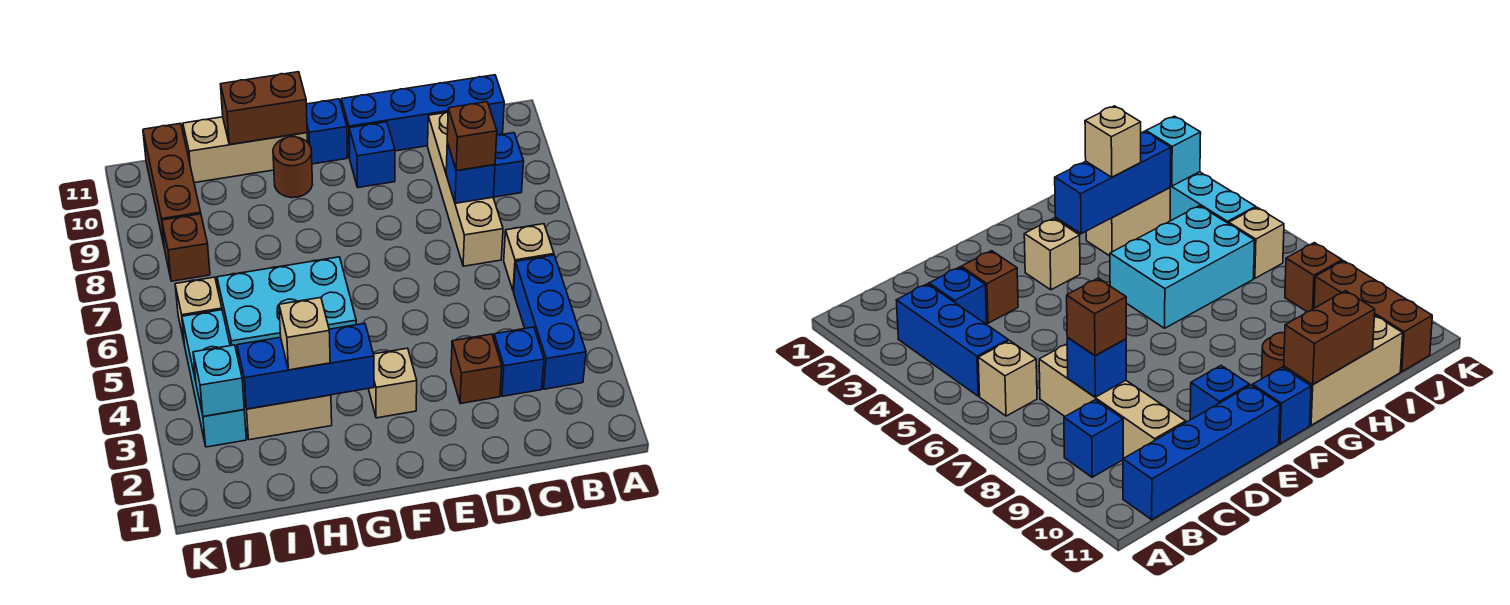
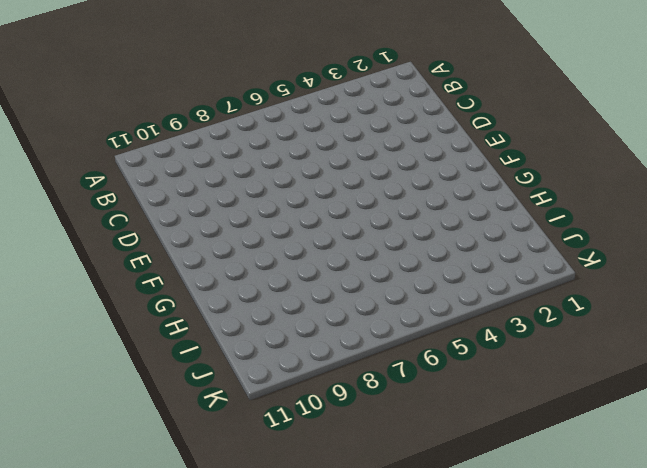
none -> blue 1x3 brick [514,255,586,389]
none -> tan 1x1 brick [504,224,554,291]
none -> blue 1x1 brick [493,133,524,197]

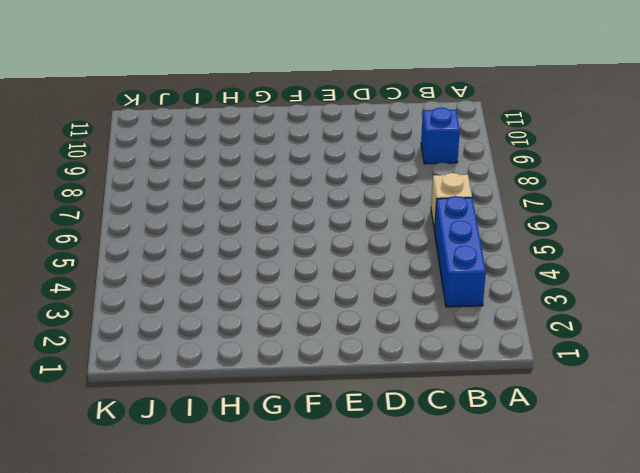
none -> blue 1x4 brick [341,75,504,158]
none -> blue 1x1 brick [494,327,544,396]
none -> tan 1x4 brick [428,112,503,266]

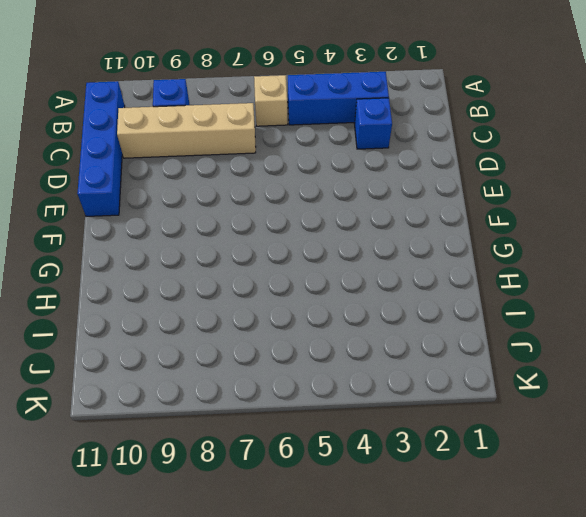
none -> brown 1x1 brick [451,334,502,404]
none -> blue 1x1 brick [349,122,395,188]
none -> tan 1x1 brick [368,348,417,418]

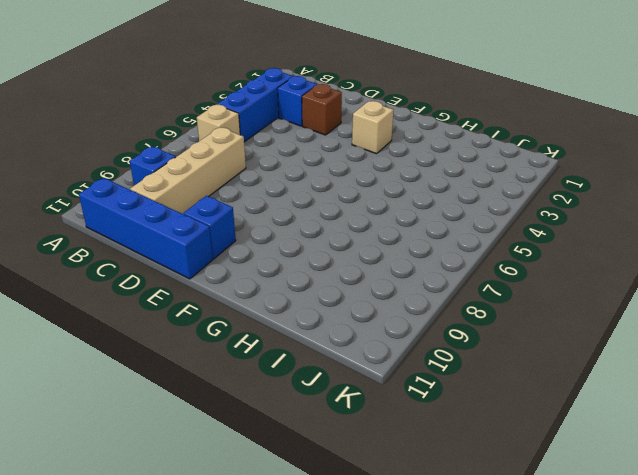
none -> blue 1x1 brick [306,99,347,164]
none -> cyan 2x3 brick [217,257,356,356]
none -> brown 1x1 round brick [273,137,312,198]

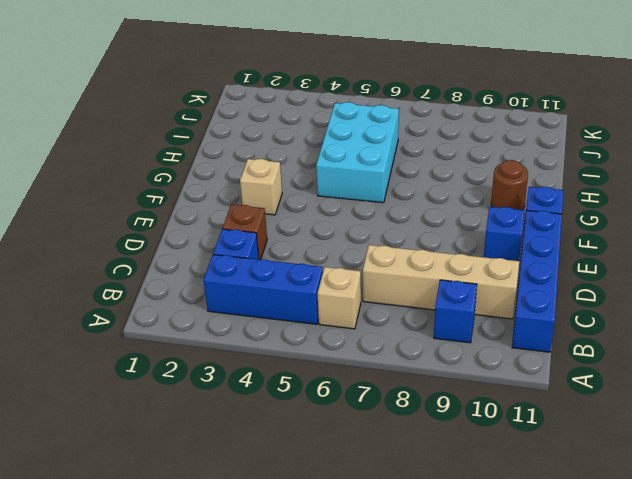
none -> tan 1x3 brick [183,117,308,183]
none -> tan 1x2 brick [244,395,332,440]
none -> cyan 1x3 brick [182,310,246,447]

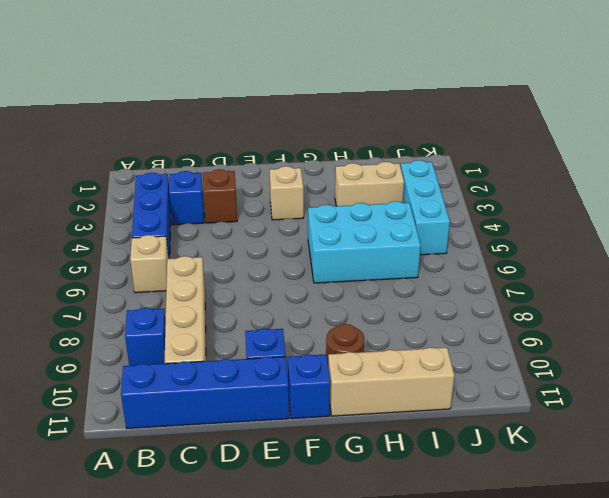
none -> tan 1x1 brick [175,277,222,345]
none -> brown 1x1 brick [162,214,210,281]
none -> brown 1x3 brick [143,123,201,248]

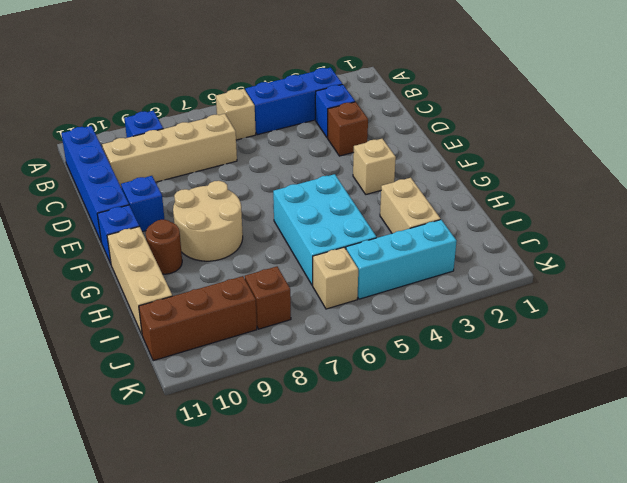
tan 2x2 round brick [173,181,243,261] -> none
none -> blue 1x1 brick [446,143,495,203]
none -> blue 1x3 brick [237,323,374,409]
none -> brown 1x2 brick [220,72,307,145]

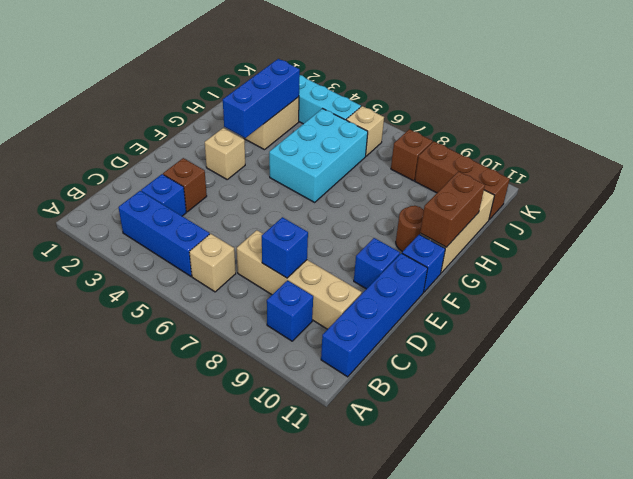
none -> cyan 1x1 brick [193,345,244,416]
none -> brown 1x1 brick [447,102,497,171]
none -> tan 1x1 brick [279,298,330,370]

